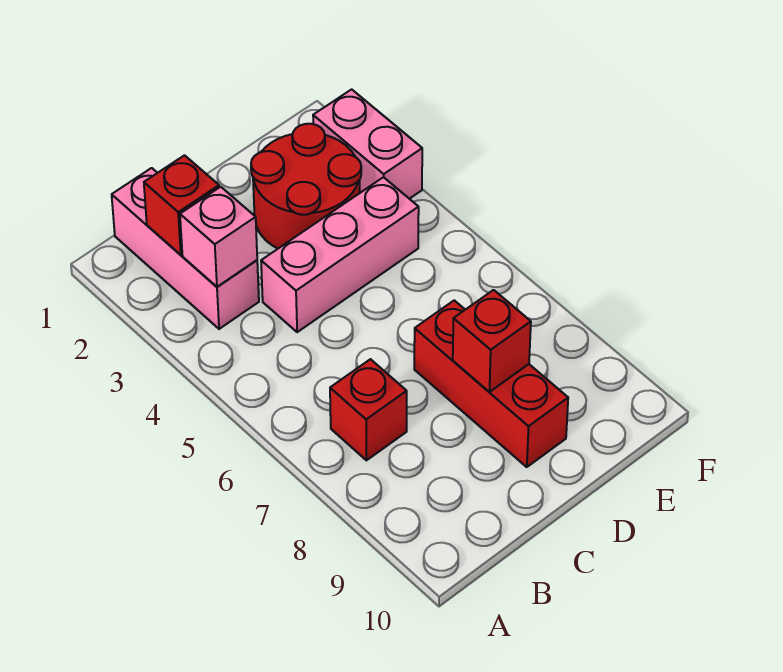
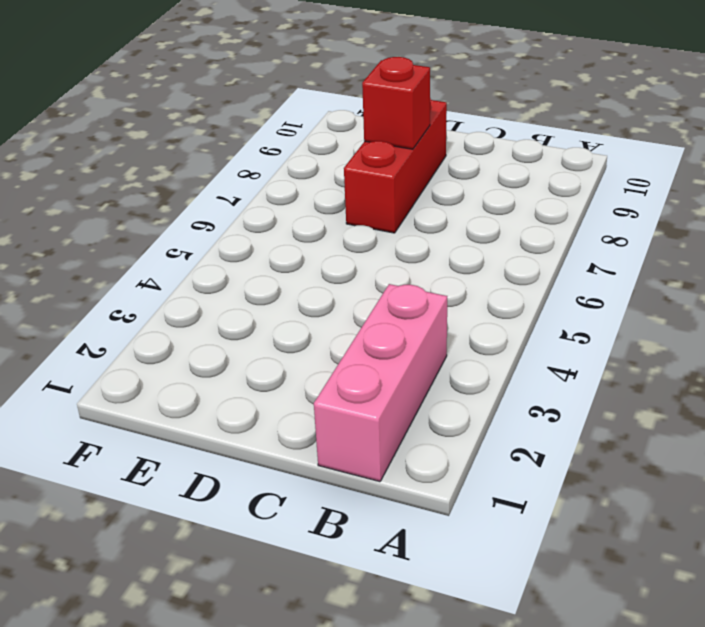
none -> red 1x1 brick [330,359,407,460]
none -> pink 1x3 brick [261,177,419,332]

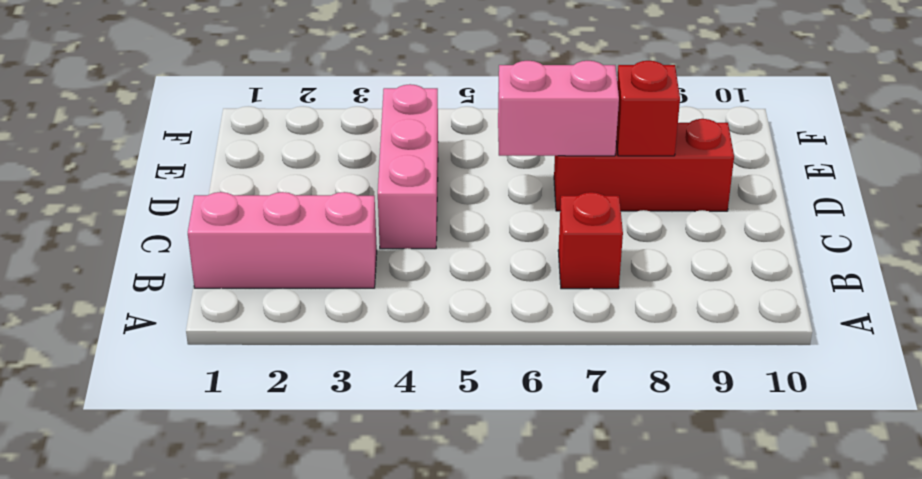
pink 1x2 brick [498,61,619,156] -> pink 1x2 brick moved to [313,89,422,199]
none -> red 2x2 round brick [251,124,361,248]
none -> red 1x1 brick [144,155,219,255]

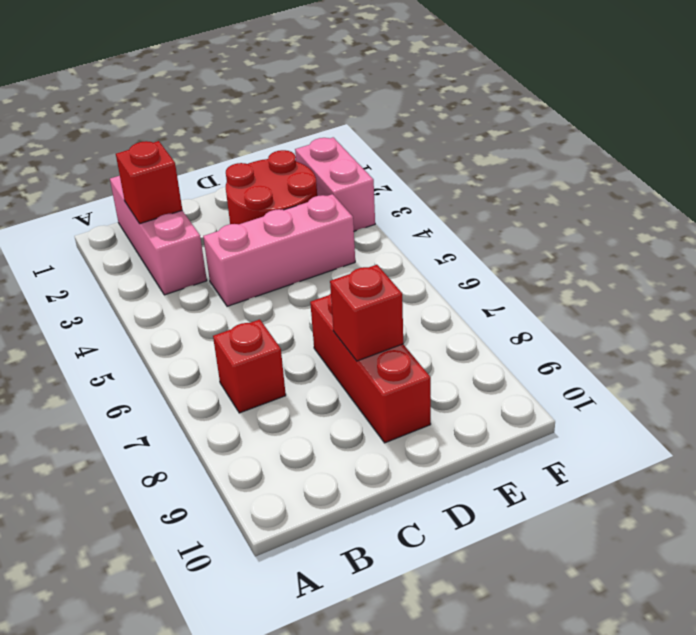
none -> pink 1x1 brick [180,187,257,287]

